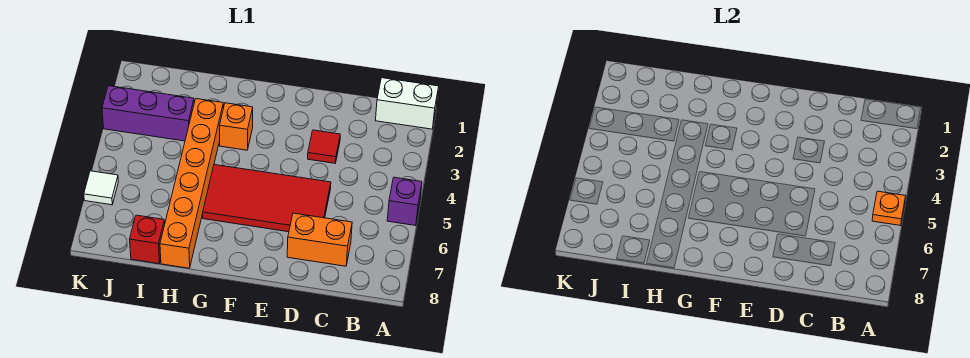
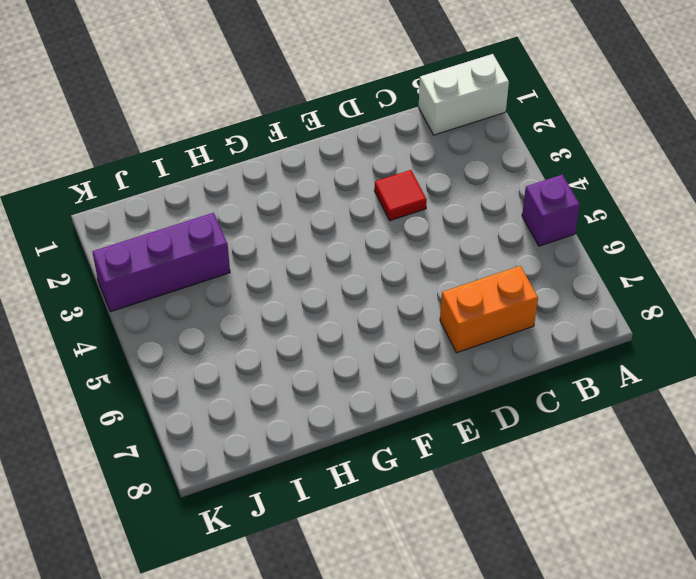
none -> red 2x4 tile [203,165,331,232]
none -> orange 1x1 brick [219,103,253,150]

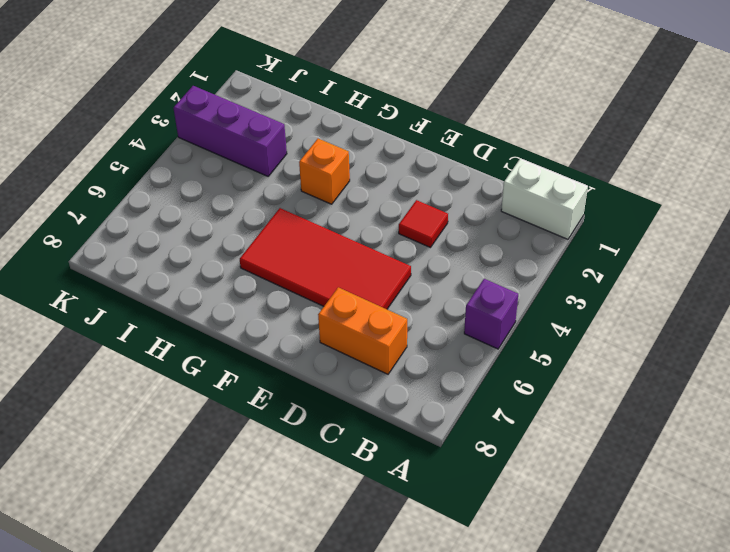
none -> orange 1x6 brick [160,99,223,268]
none -> red 1x1 brick [130,215,165,264]

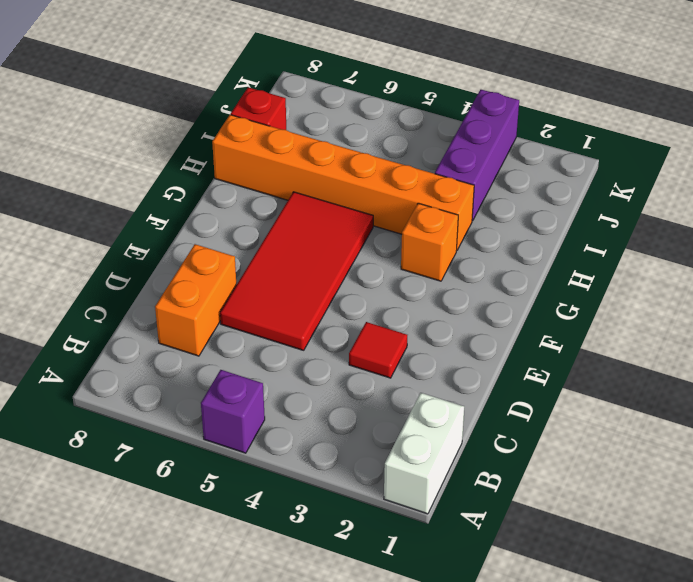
none -> white 1x1 tile [84,171,118,205]
none -> orange 1x1 plate [872,191,906,226]

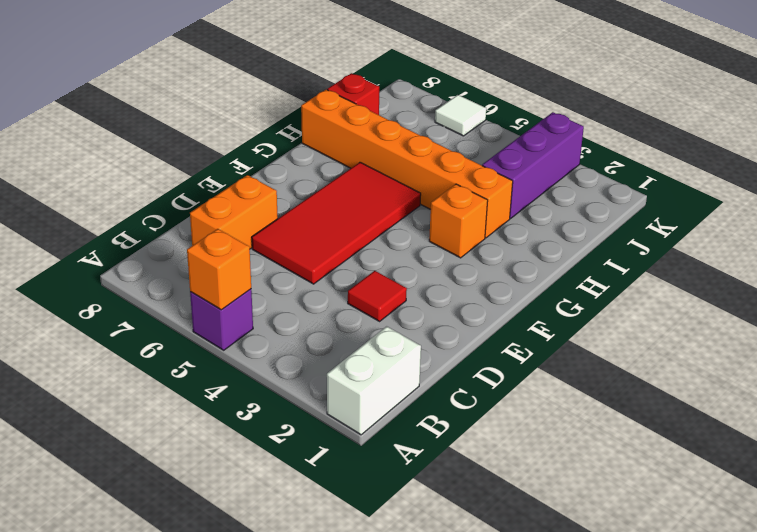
orange 1x1 brick [187,229,251,310] -> orange 1x1 plate [872,191,906,226]

